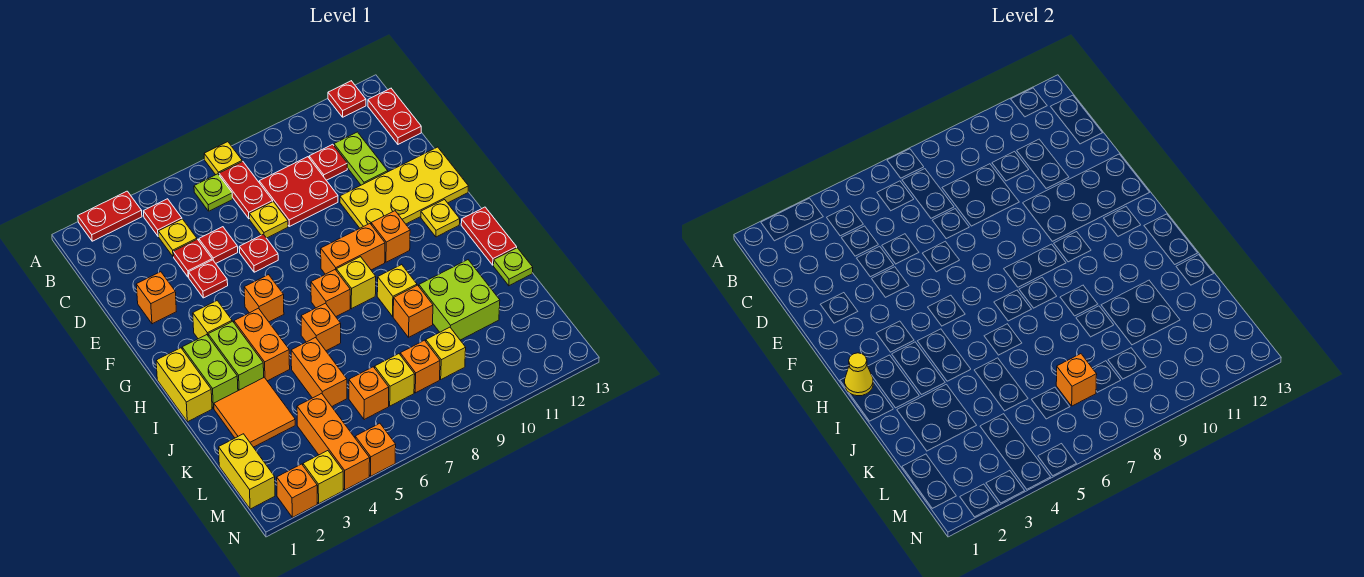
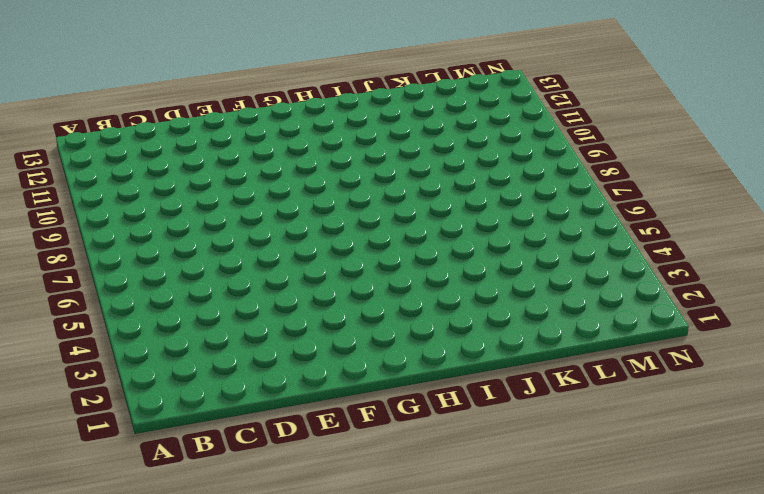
none -> red 1x2 plate [78,191,142,241]
none -> yellow 1x1 plate [204,142,242,175]
none -> red 1x1 plate [328,81,366,117]
none -> red 1x1 plate [144,199,182,236]

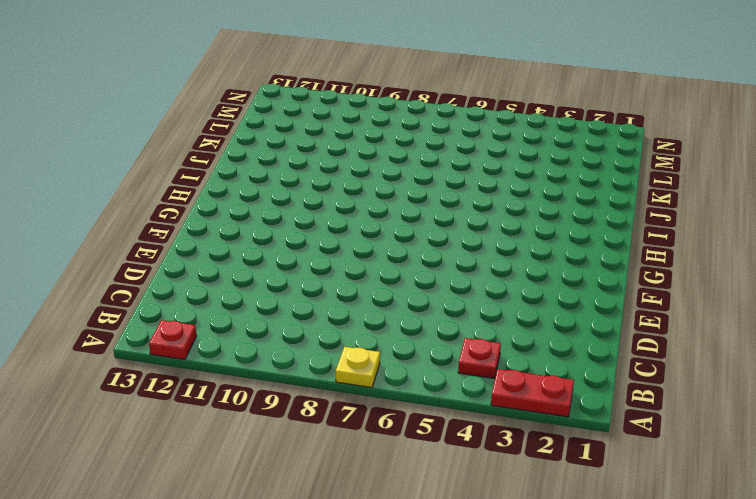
none -> lime 1x1 plate [194,174,233,211]
none -> red 1x2 plate [219,161,273,219]
none -> red 1x2 plate [368,88,421,144]
none -> yellow 1x1 plate [158,219,197,257]

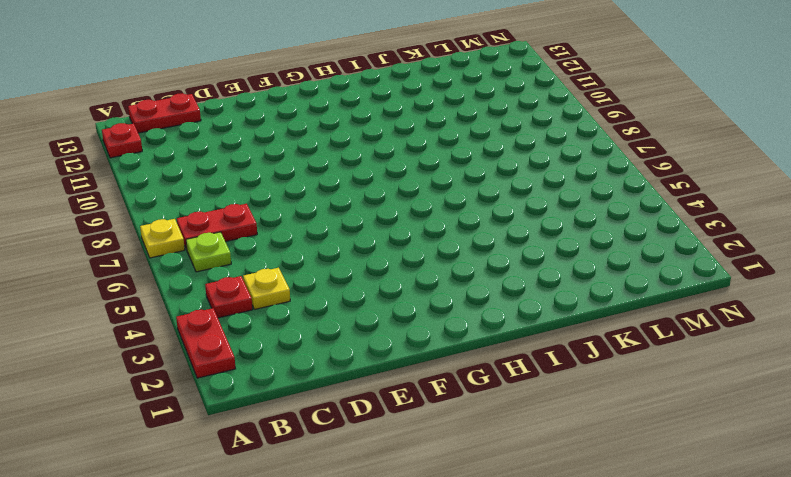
none -> red 2x2 plate [259,157,338,226]
none -> red 1x1 plate [309,144,347,180]
none -> lime 1x2 plate [334,132,388,185]
none -> red 1x1 plate [173,239,212,277]

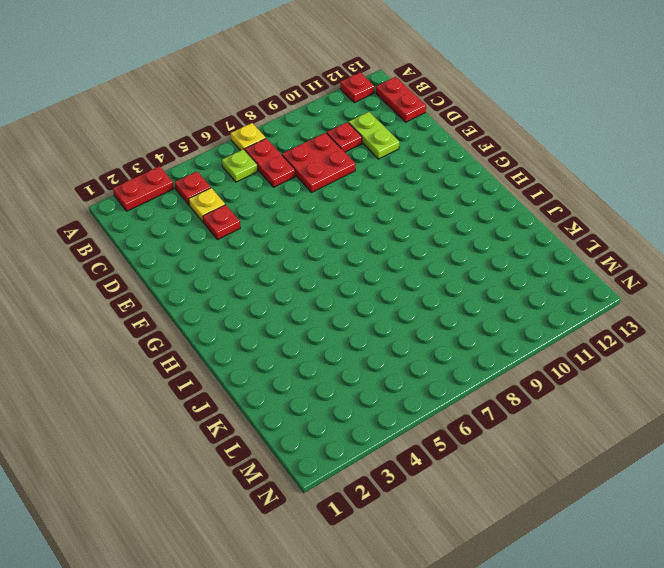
none -> red 1x1 plate [199,227,238,263]
none -> yellow 1x1 plate [249,202,288,238]
none -> orange 1x1 brick [136,272,176,324]
none -> red 1x1 plate [189,260,228,298]

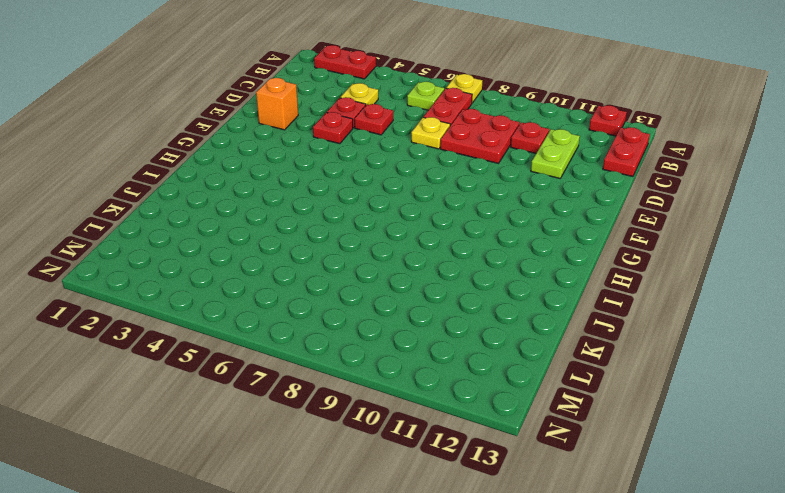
none -> red 1x1 plate [144,199,182,236]
none -> red 1x1 plate [239,234,278,272]
none -> yellow 2x4 plate [340,147,468,228]
none -> yellow 1x1 brick [193,301,232,339]

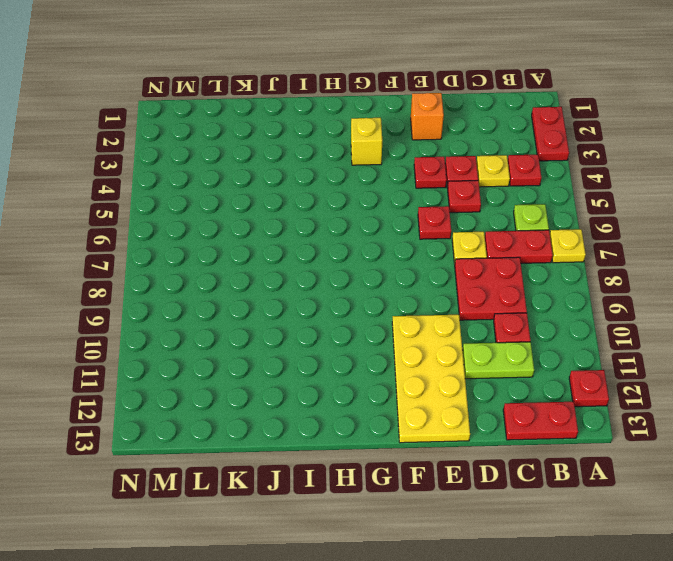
none -> orange 1x1 brick [244,275,284,322]
none -> orange 1x2 brick [321,224,385,274]
none -> orange 1x1 brick [371,211,410,262]
none -> yellow 1x1 plate [421,200,460,237]

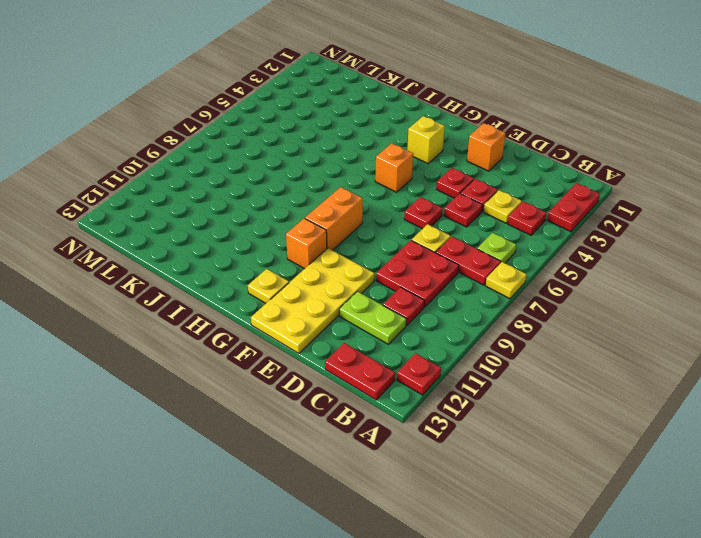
none -> yellow 1x2 brick [156,348,212,422]
none -> lime 1x2 brick [182,335,238,408]
none -> lime 1x2 brick [208,321,264,391]
none -> orange 1x2 brick [234,308,290,381]

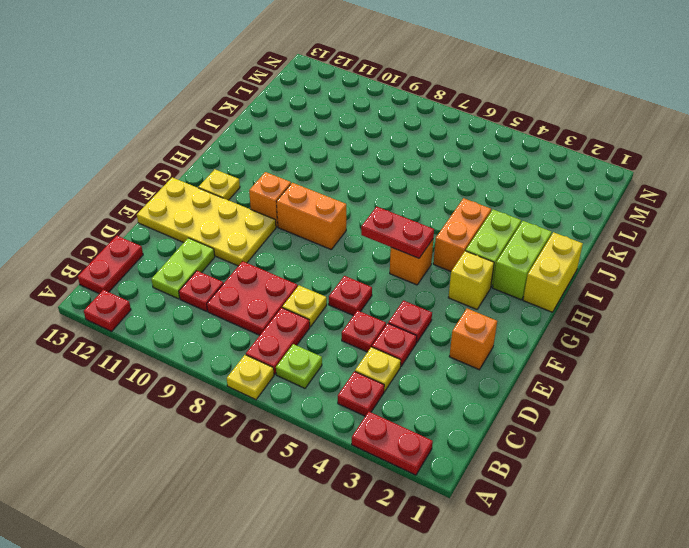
red 1x2 plate [361,207,434,258] -> red 1x2 plate turned to [461,207,517,265]
none -> orange 1x1 brick [311,270,350,316]
none -> yellow 1x1 brick [336,257,376,309]
none -> orange 1x1 brick [301,303,341,351]
none -> yellow 1x1 brick [377,264,417,316]

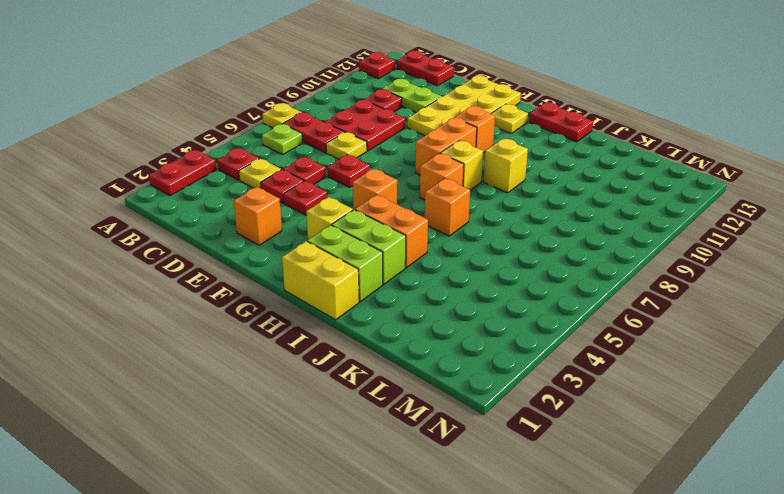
none -> orange 2x2 tile [214,377,295,447]
none -> orange 1x2 brick [291,337,347,406]
none -> orange 1x1 brick [393,285,433,337]
none -> lime 2x2 brick [419,260,500,340]

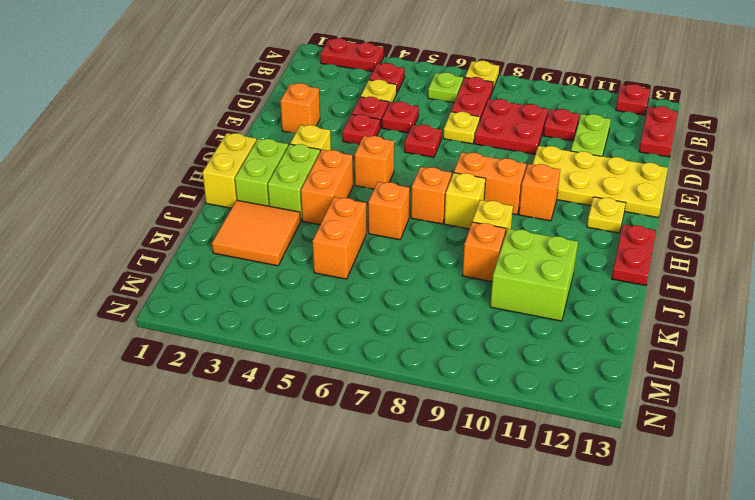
none -> lime 1x1 plate [493,248,533,286]
none -> yellow 1x2 brick [219,434,275,509]
none -> orange 1x3 brick [297,393,370,490]
none -> orange 1x1 brick [349,367,389,420]

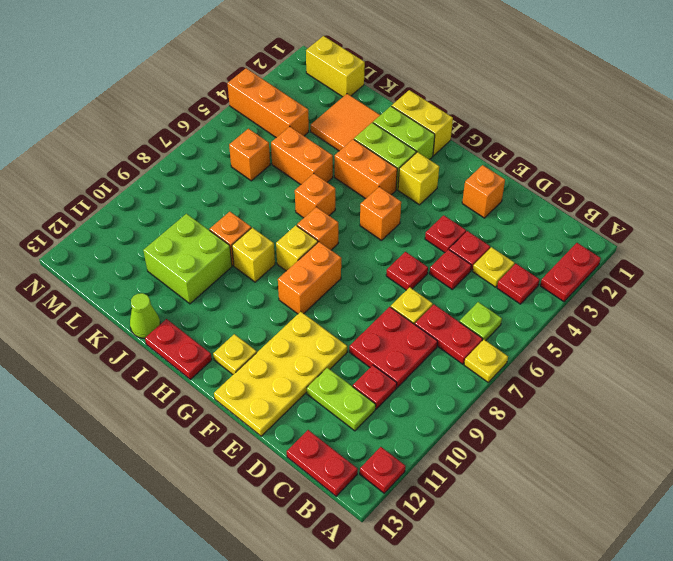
lime 1x1 cone [130,293,160,338] -> lime 1x1 plate [493,248,533,286]
none -> orange 1x1 brick [371,211,410,262]
none -> yellow 1x1 brick [375,354,415,406]
none -> orange 1x1 brick [400,340,440,393]
none -> yellow 1x1 brick [426,327,466,379]

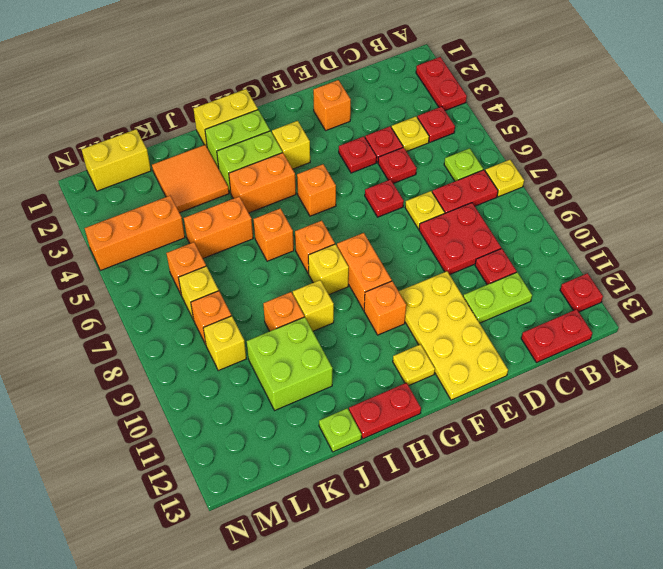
none -> orange 1x1 brick [277,464,317,517]
none -> yellow 1x1 brick [303,451,343,503]
none -> orange 1x1 brick [355,423,396,476]
none -> yellow 1x1 cone [845,353,873,396]

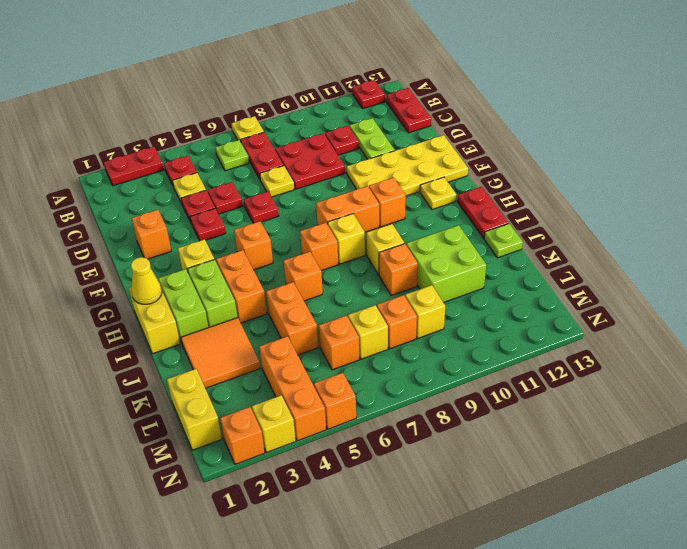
none -> orange 1x1 brick [1056,354,1097,406]

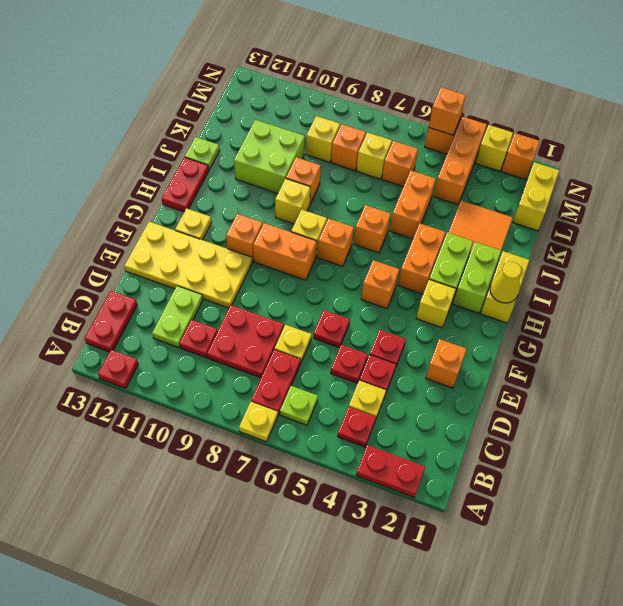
orange 1x1 brick [429,87,466,135] -> orange 1x1 brick moved to [1056,354,1097,406]

